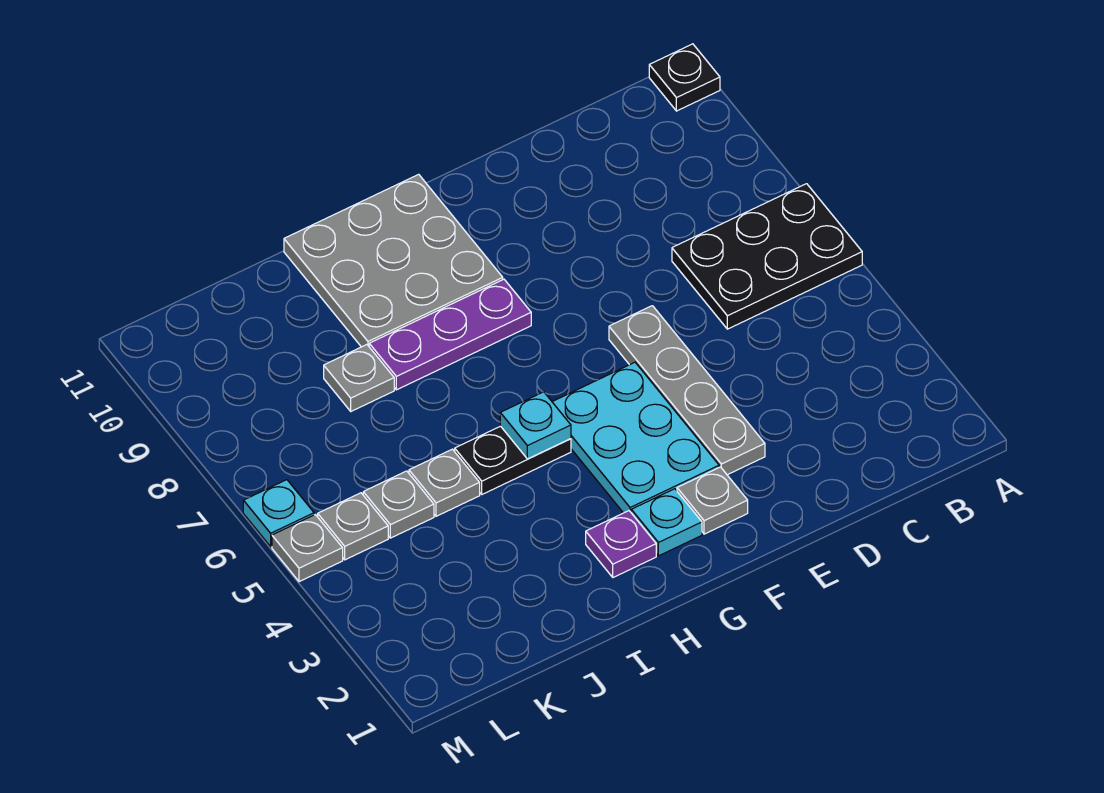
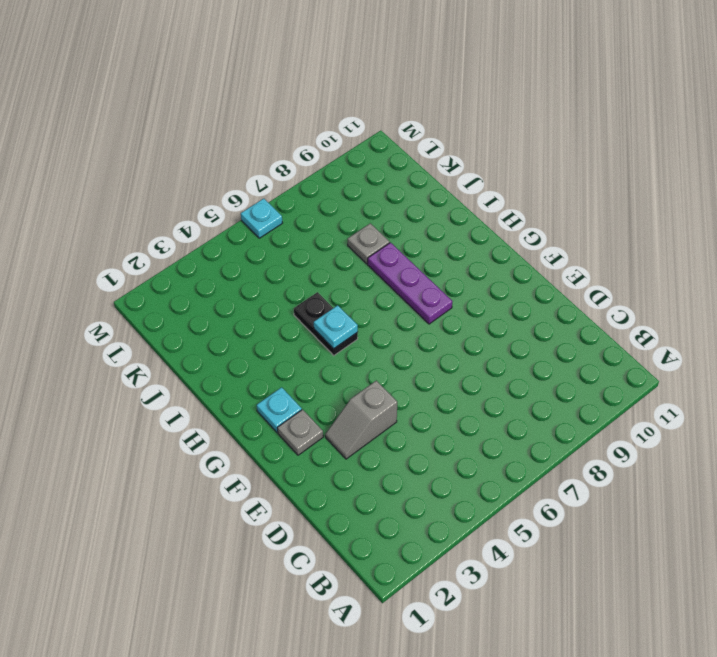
grey 1x2 slope [325,381,397,459] -> grey 1x4 plate [609,306,765,475]
none -> black 2x3 plate [672,184,862,329]
none -> black 1x1 plate [649,44,720,111]
none -> cyan 2x3 plate [552,362,719,513]

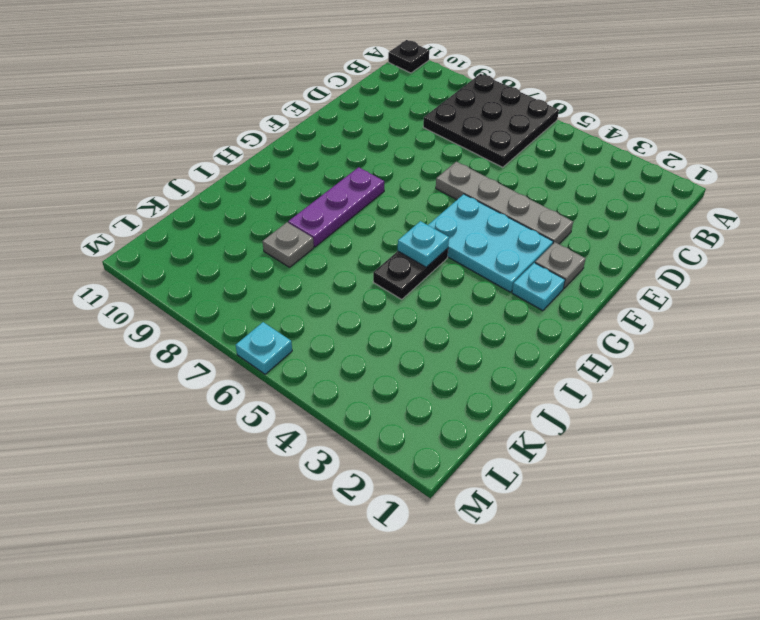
black 3x3 plate [423,74,559,167] -> black 2x3 plate [672,184,862,329]
none -> grey 3x3 plate [284,174,503,347]
none -> purple 1x1 plate [586,511,656,577]
none -> grey 1x1 plate [409,449,480,516]

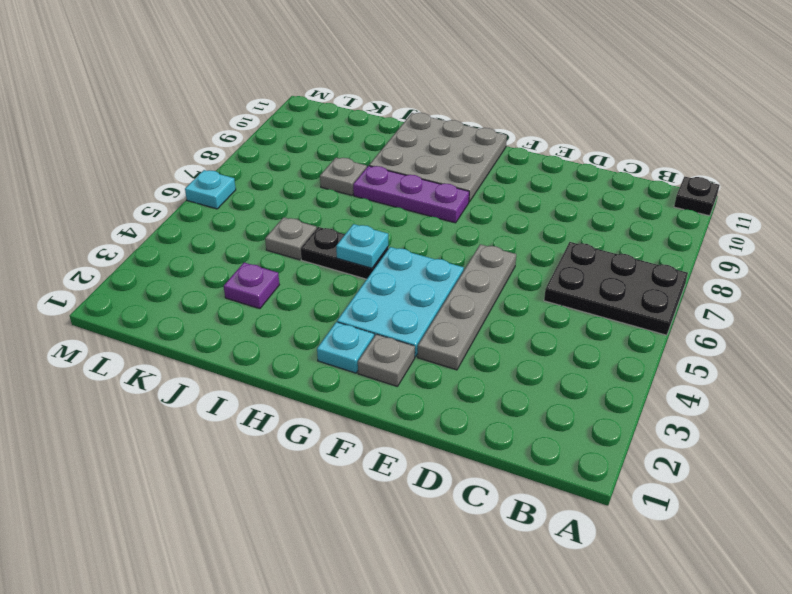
purple 1x1 plate [224,263,279,309] -> purple 1x1 plate moved to [586,511,656,577]
none -> grey 1x1 plate [363,471,434,538]
none -> grey 1x1 plate [318,493,388,560]
none -> grey 1x1 plate [272,515,343,582]

